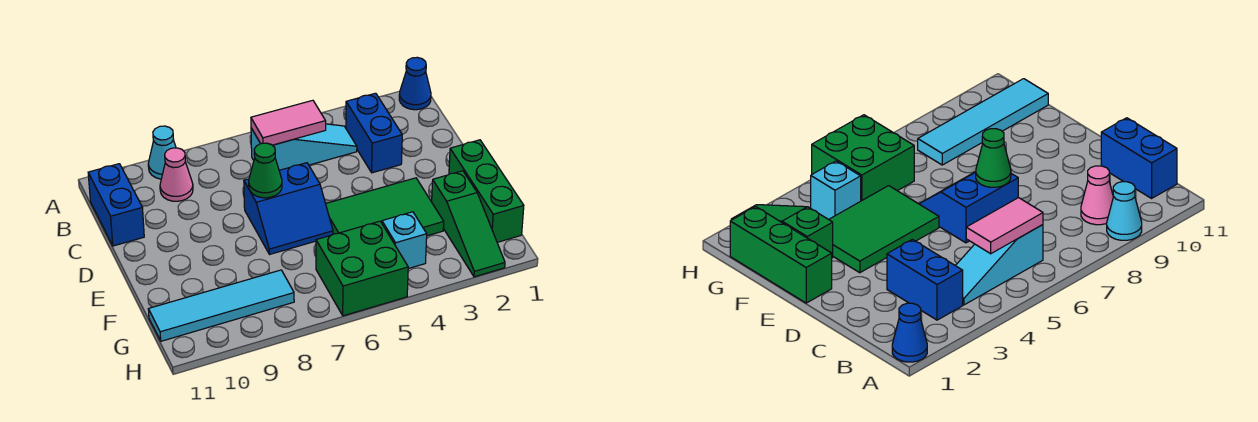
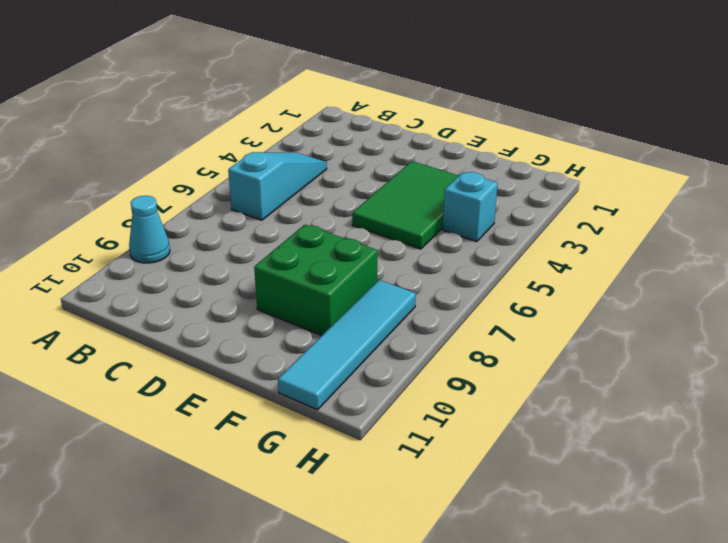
green 2x2 brick [254,225,378,335] -> green 2x2 brick moved to [316,221,408,316]
none -> blue 1x1 cone [399,57,431,110]
none -> blue 1x2 brick [346,93,402,173]
none -> pink 1x1 cone [160,148,193,201]

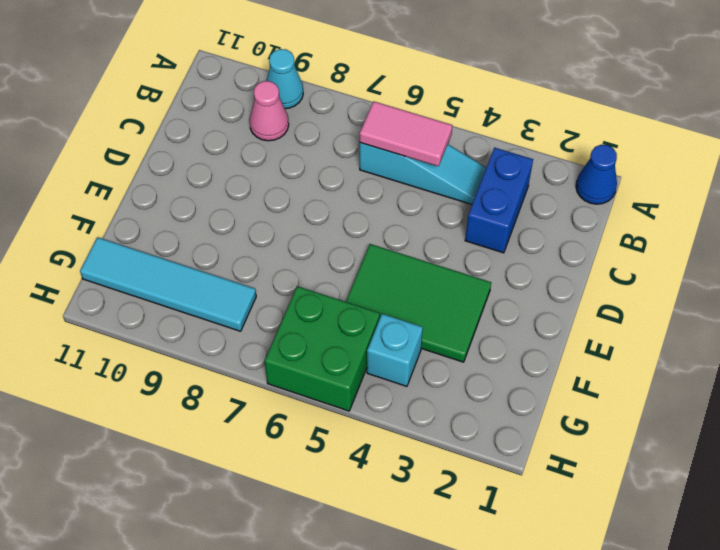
none -> blue 1x2 brick [88,164,144,246]
none -> blue 2x2 slope [244,163,333,254]
none -> green 1x3 brick [449,140,524,242]

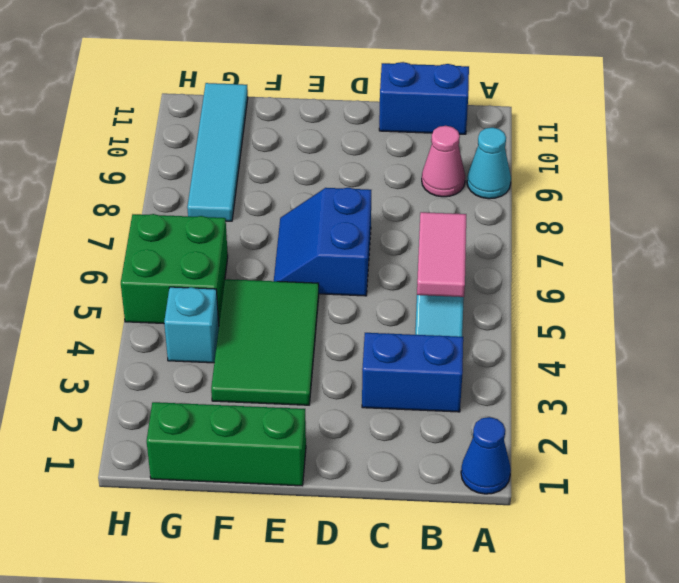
none -> green 1x3 slope [432,171,505,277]
none -> green 1x1 cone [249,143,282,198]

